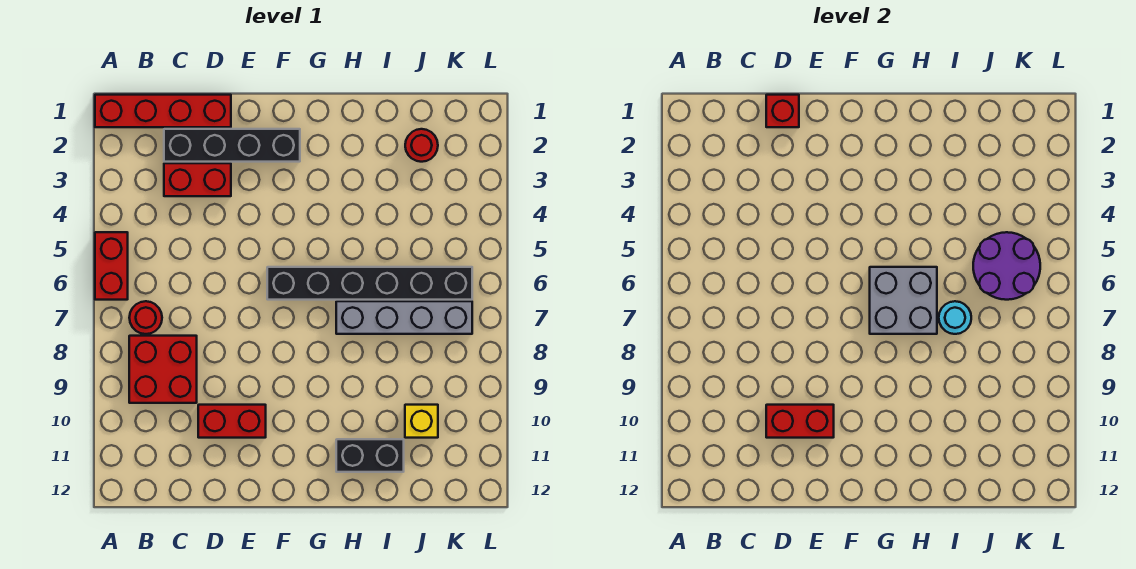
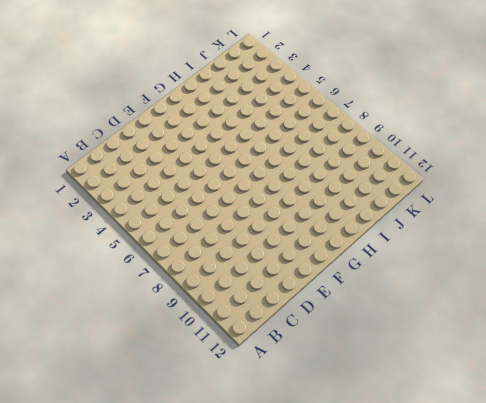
none -> red 1x4 brick [95,95,231,127]
none -> red 1x2 brick [95,232,128,300]
none -> red 1x1 round brick [129,301,162,334]

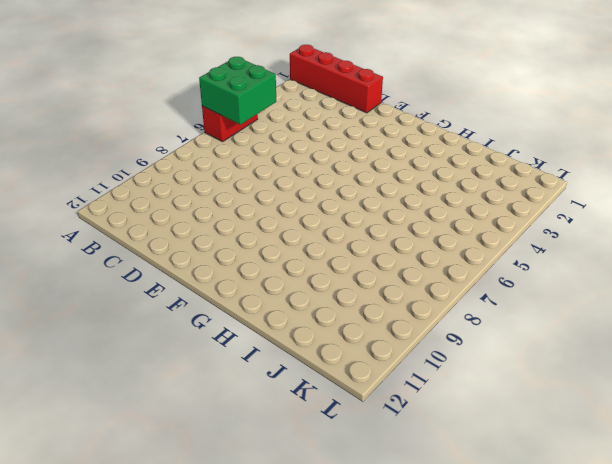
green 2x2 brick [199,57,276,125] -> none
none -> red 1x1 round brick [129,301,162,334]
none -> red 2x2 brick [129,336,197,403]
none -> black 1x4 brick [164,129,300,162]

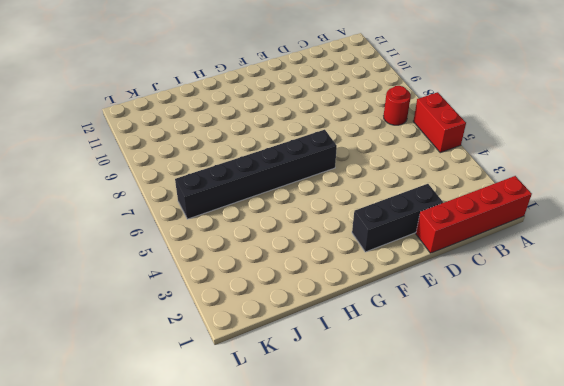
black 1x3 brick [352,184,443,252] -> black 1x4 brick [164,129,300,162]
none -> red 2x2 brick [129,336,197,403]
none -> red 1x2 brick [164,163,231,196]
none -> red 1x2 brick [198,405,266,438]

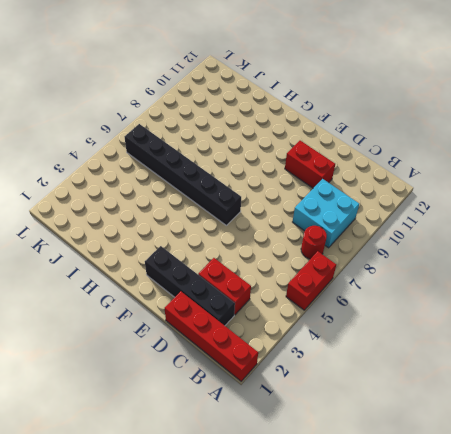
cyan 2x2 brick [293,179,359,248] -> red 2x2 brick [129,336,197,403]
none -> grey 1x4 brick [336,301,472,334]
none -> black 1x2 brick [336,439,404,472]
none -> red 1x1 round brick [405,129,438,162]

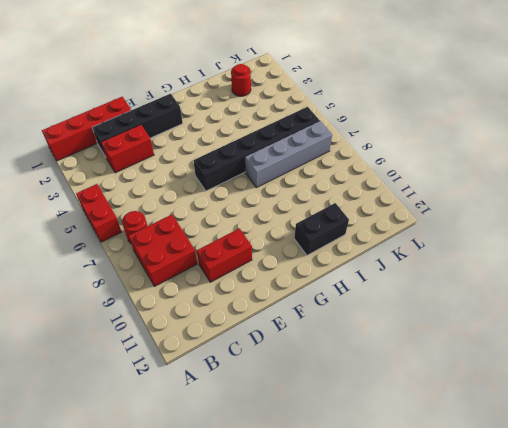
none -> yellow 1x1 brick [405,405,438,438]
none -> red 1x1 brick [766,95,799,127]
none -> red 1x2 brick [766,405,834,438]

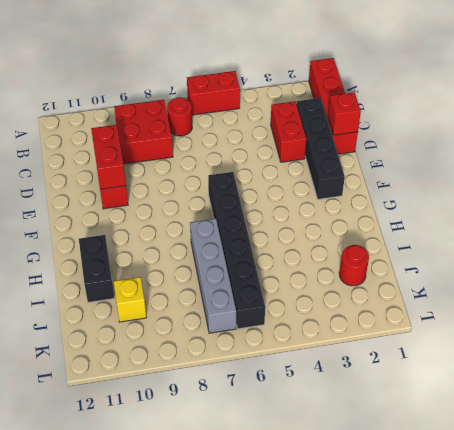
none -> grey 2x2 brick [870,267,937,334]
none -> cyan 1x1 round brick [939,301,971,334]
none -> purple 2x2 round brick [973,232,1040,300]

